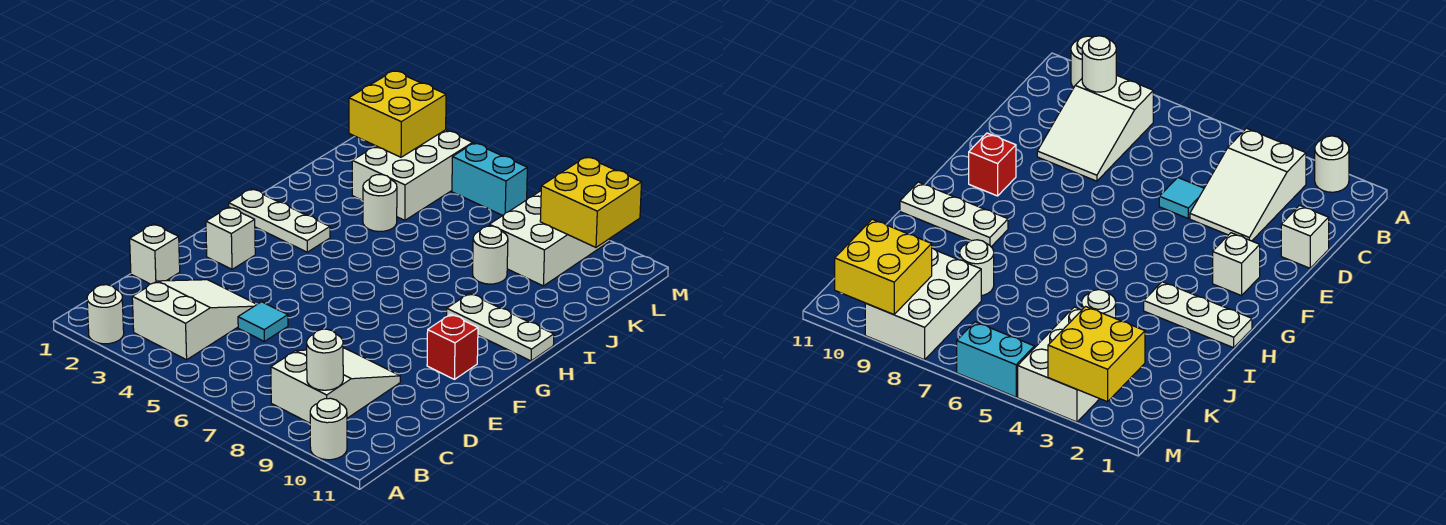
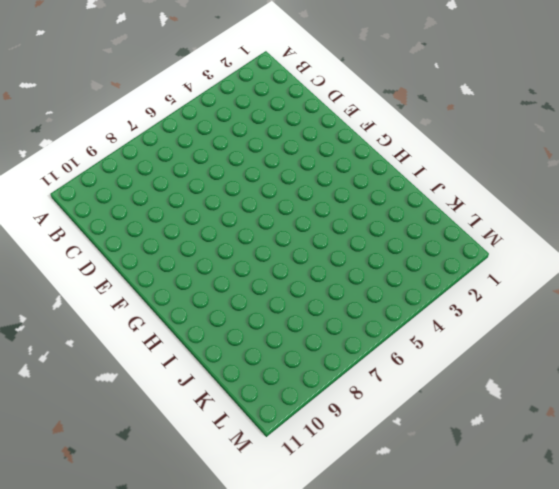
none -> white 1x1 round brick [87,285,124,344]
none -> white 1x1 round brick [310,398,347,460]
none -> white 2x3 slope [132,280,257,360]

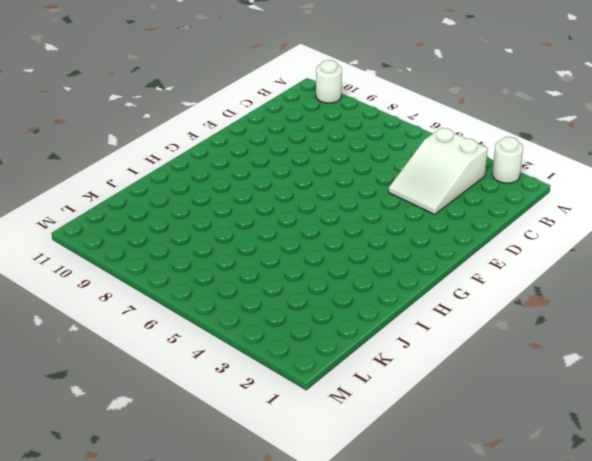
none -> white 2x3 slope [271,348,400,423]
none -> white 1x1 brick [130,224,180,284]
none -> cyan 1x1 tile [238,302,288,341]

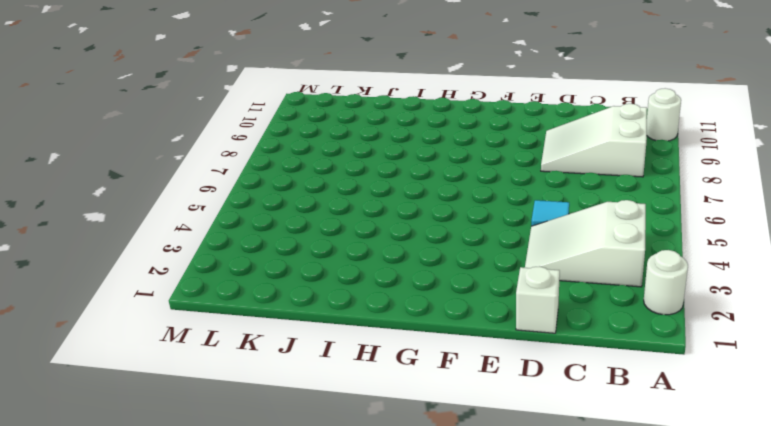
none -> white 1x1 brick [206,207,255,269]
none -> red 1x1 brick [427,314,478,379]
none -> white 1x3 plate [229,189,330,252]

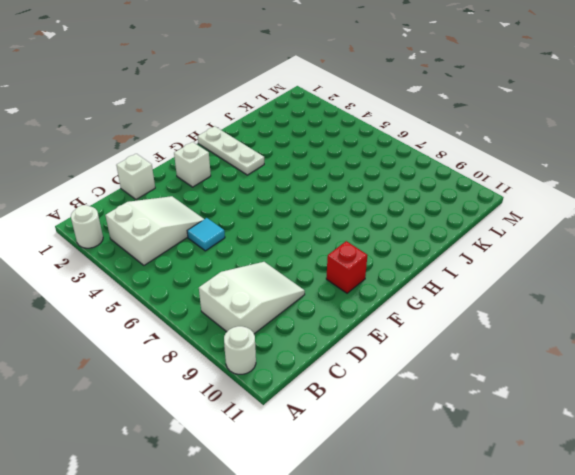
none -> white 1x3 plate [447,293,554,361]
none -> white 1x1 round brick [363,175,397,231]
none -> white 1x1 round brick [473,226,508,284]

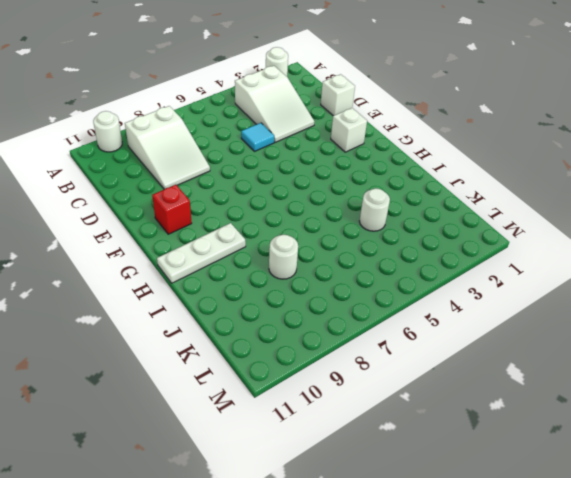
none -> white 1x3 plate [229,189,330,252]
none -> white 2x3 brick [352,130,473,220]
none -> white 2x3 brick [489,191,610,286]

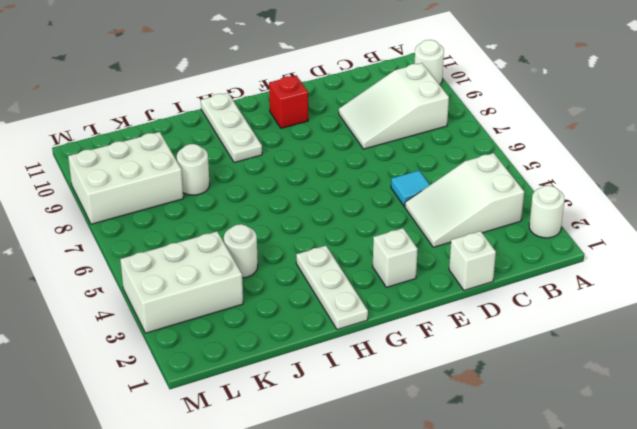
none -> cyan 1x2 brick [452,143,527,215]
none -> white 1x1 round brick [307,329,343,390]
none -> yellow 2x2 brick [349,71,446,157]

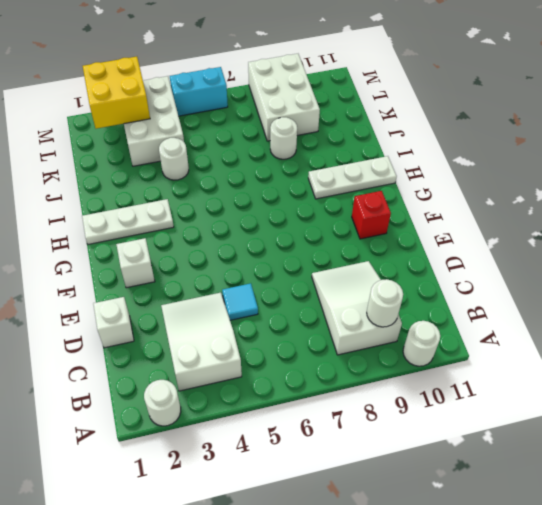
none -> yellow 2x2 brick [540,157,642,247]

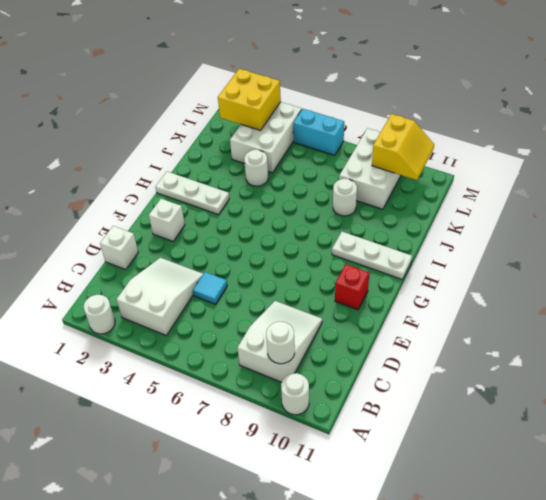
yellow 2x2 slope [372,114,434,180] -> yellow 2x2 brick [540,157,642,247]

